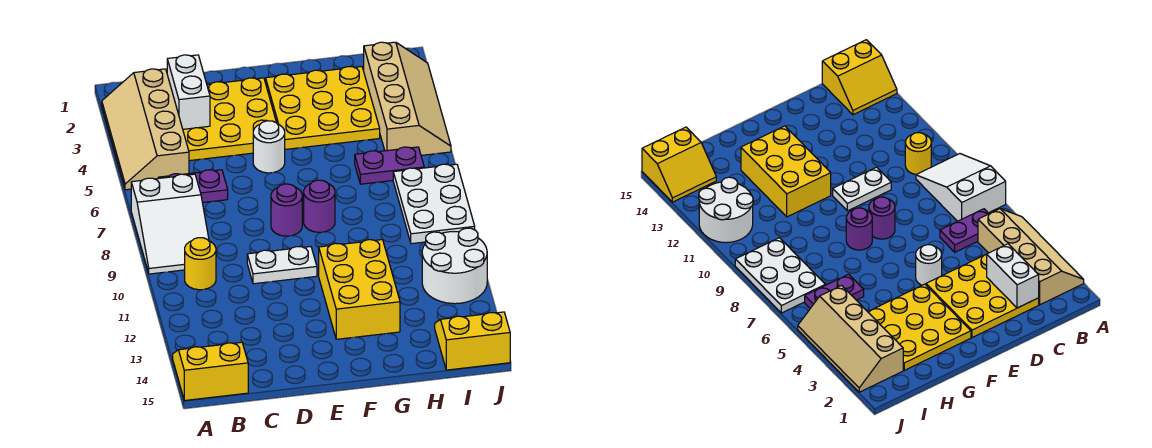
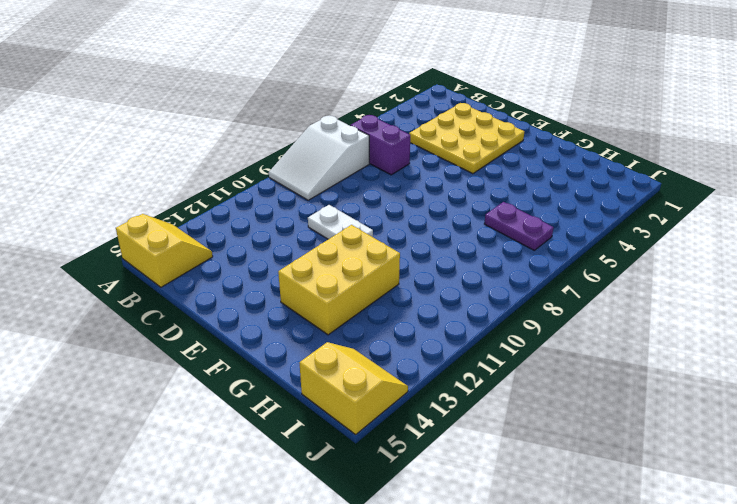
purple 1x2 brick [350,115,410,175] -> purple 1x2 plate [158,170,228,203]
none -> tan 2x4 slope [102,69,189,190]
none -> yellow 1x1 round brick [185,238,216,290]
none -> white 1x1 round brick [253,121,285,173]

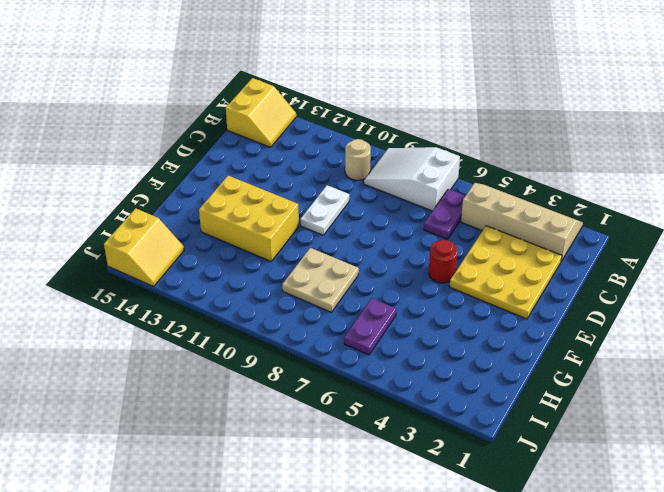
tan 1x1 round brick [345,139,371,180] -> yellow 1x1 round brick [185,238,216,290]
red 1x1 round brick [429,240,458,283] -> white 1x1 round brick [253,121,285,173]
tan 2x2 plate [282,248,359,312] -> none
none -> purple 1x1 round brick [271,184,302,236]
none -> yellow 3x3 plate [266,67,380,149]
none -> purple 1x1 round brick [304,180,335,232]

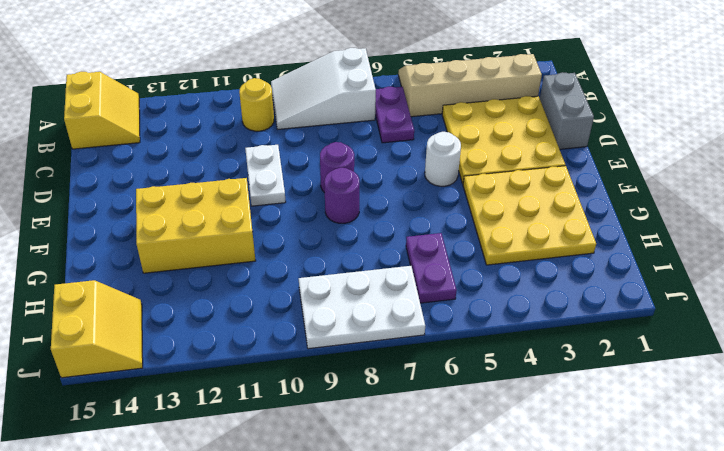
grey 1x2 brick [540,72,594,149] -> none
none -> tan 2x4 slope [364,42,451,155]
none -> white 2x2 round brick [422,228,487,304]
none -> white 1x2 brick [167,55,210,129]

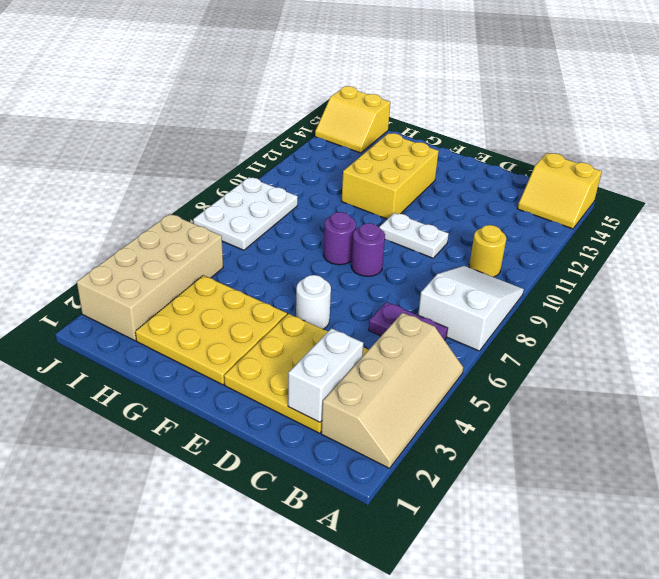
tan 2x4 brick [77,214,223,341] -> tan 2x4 slope [364,42,451,155]
none -> purple 1x2 plate [355,147,424,184]
none -> white 2x2 round brick [422,228,487,304]

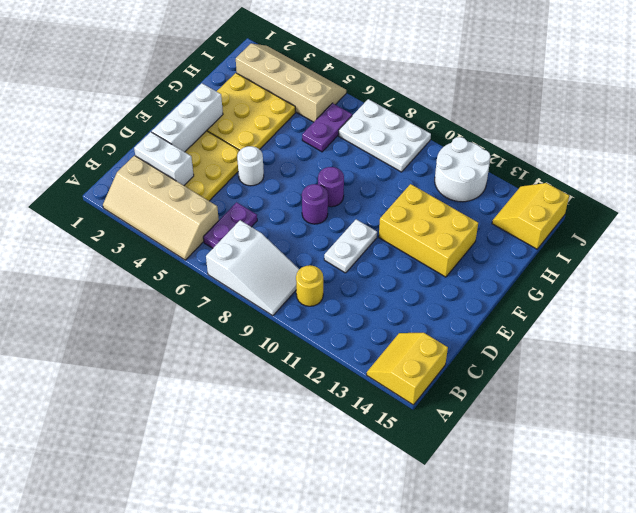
white 1x3 brick [152,83,223,152] -> none

